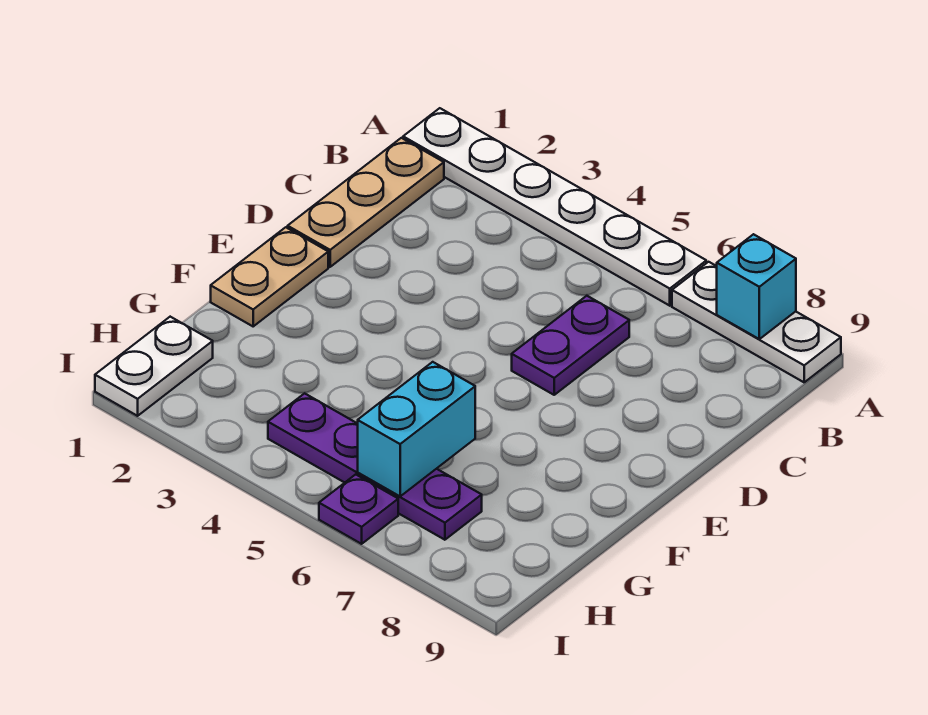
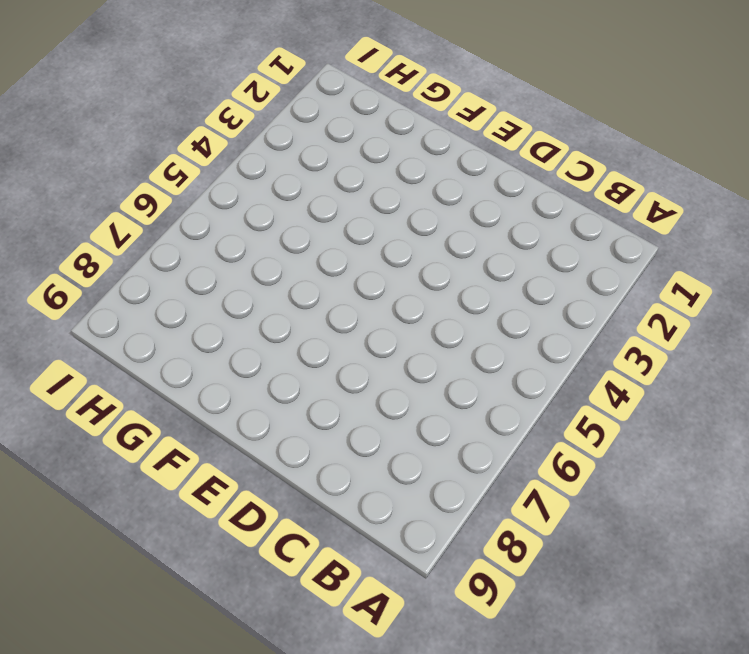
none -> white 1x6 plate [403,108,706,306]
none -> white 1x3 plate [672,262,841,382]

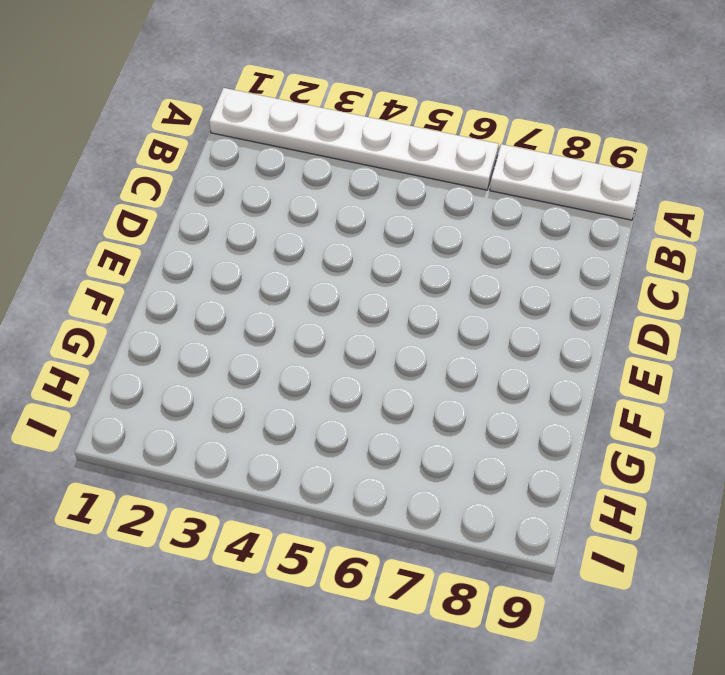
none -> tan 1x3 plate [288,138,444,267]
none -> purple 1x2 plate [512,296,629,395]

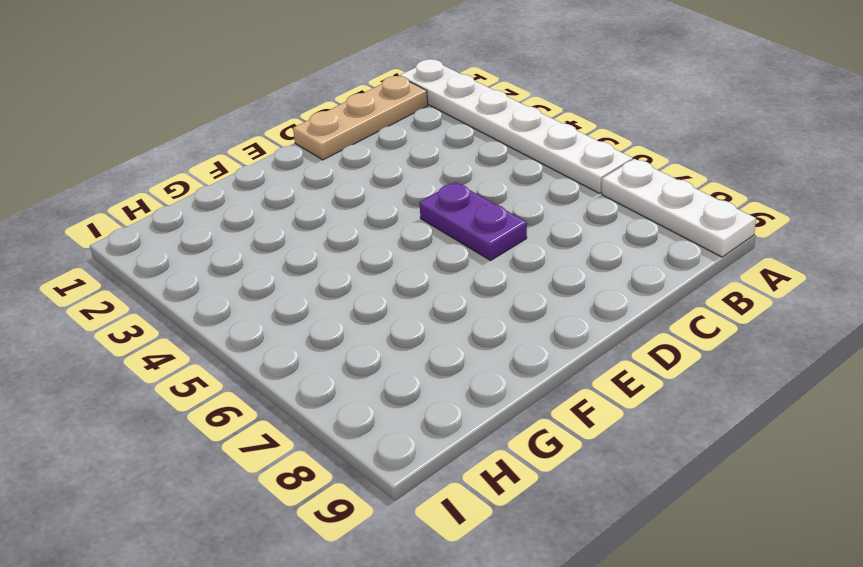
purple 1x2 plate [419,182,527,260] -> purple 1x2 plate turned to [512,296,629,395]
none -> tan 1x2 plate [211,227,328,326]
none -> white 1x2 plate [95,317,213,416]

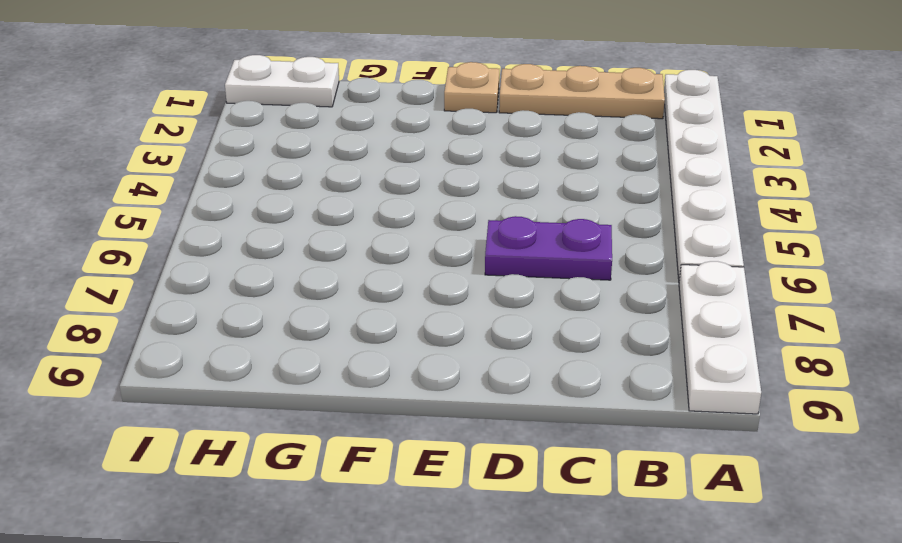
tan 1x1 plate [444,62,499,113] -> tan 1x2 plate [211,227,328,326]
none -> purple 1x4 plate [268,393,482,540]
none -> purple 1x1 plate [319,474,398,544]

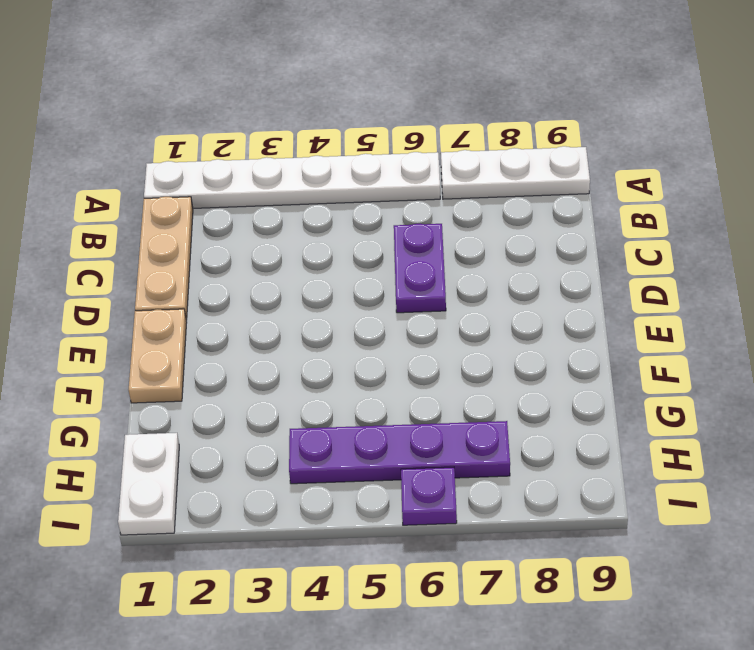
none -> cyan 1x1 brick [717,234,796,339]
none -> cyan 1x2 brick [358,362,475,496]

